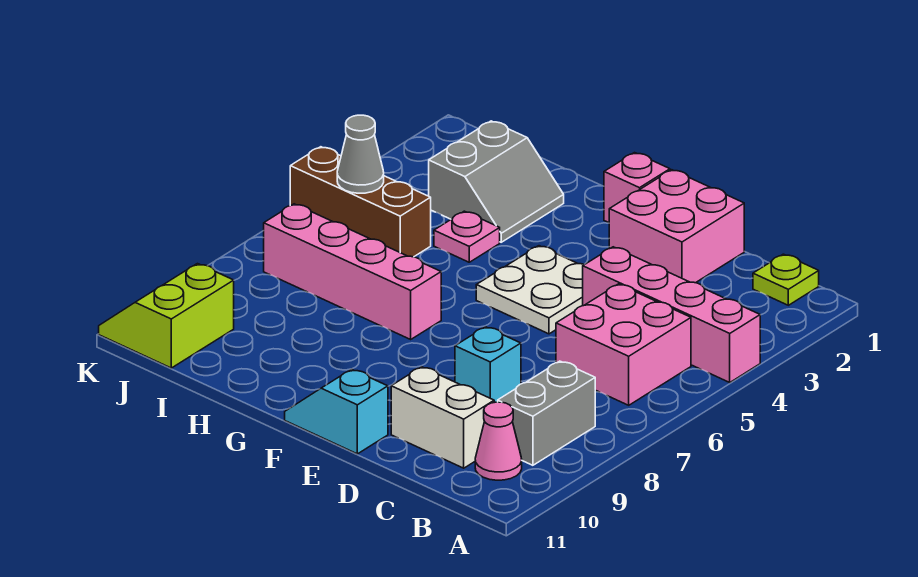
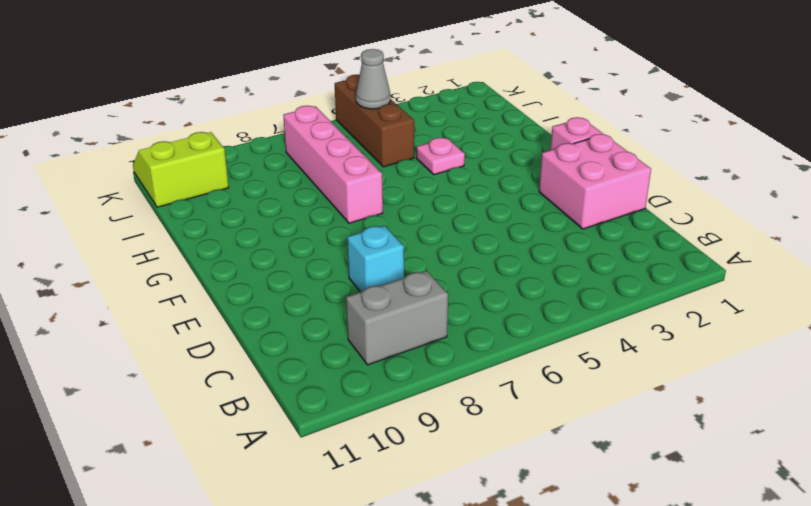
none -> pink 1x4 brick [583,247,760,382]
none -> lime 1x1 plate [753,254,819,305]
none -> pink 2x2 brick [556,284,691,405]

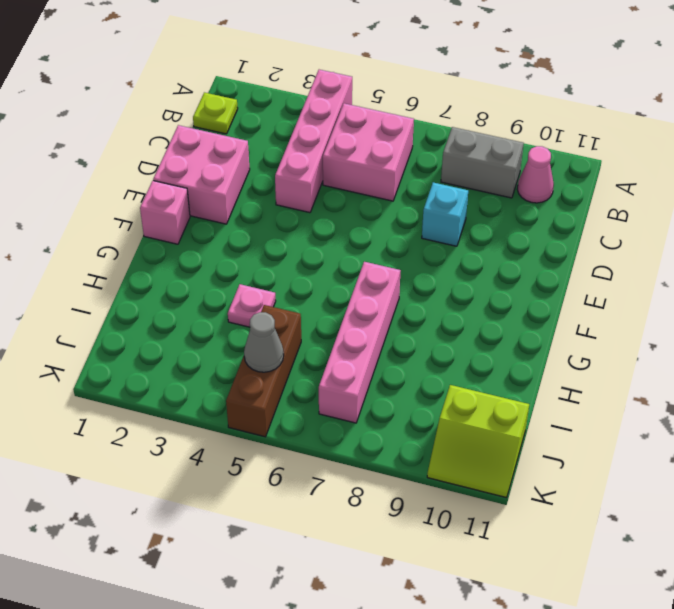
none -> white 1x2 brick [391,367,494,468]
none -> white 2x2 plate [476,246,585,334]
none -> cyan 1x2 slope [285,369,388,454]

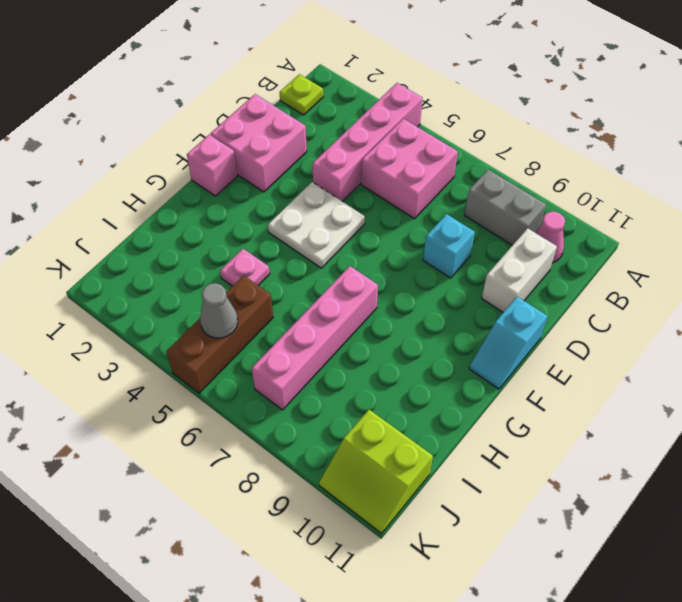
none -> grey 2x2 slope [429,121,564,242]

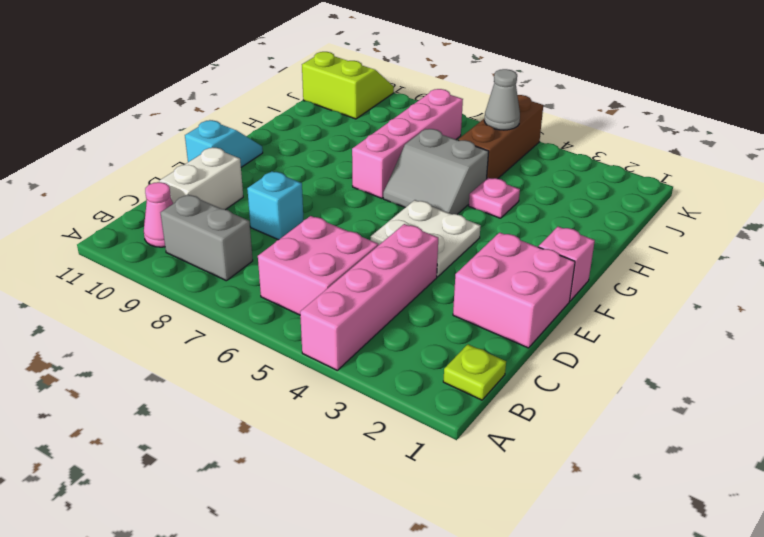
grey 2x2 slope [383,129,489,214] -> grey 2x2 slope moved to [429,121,564,242]

